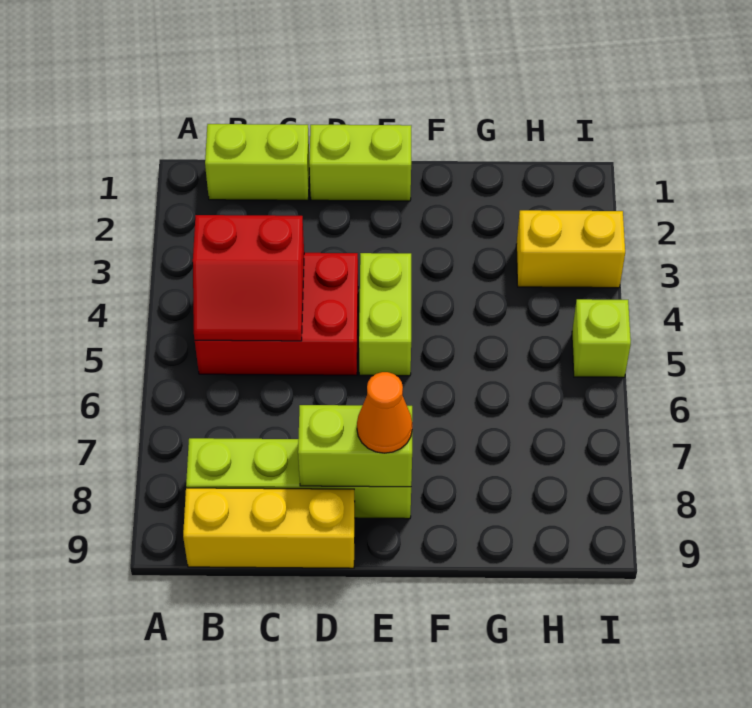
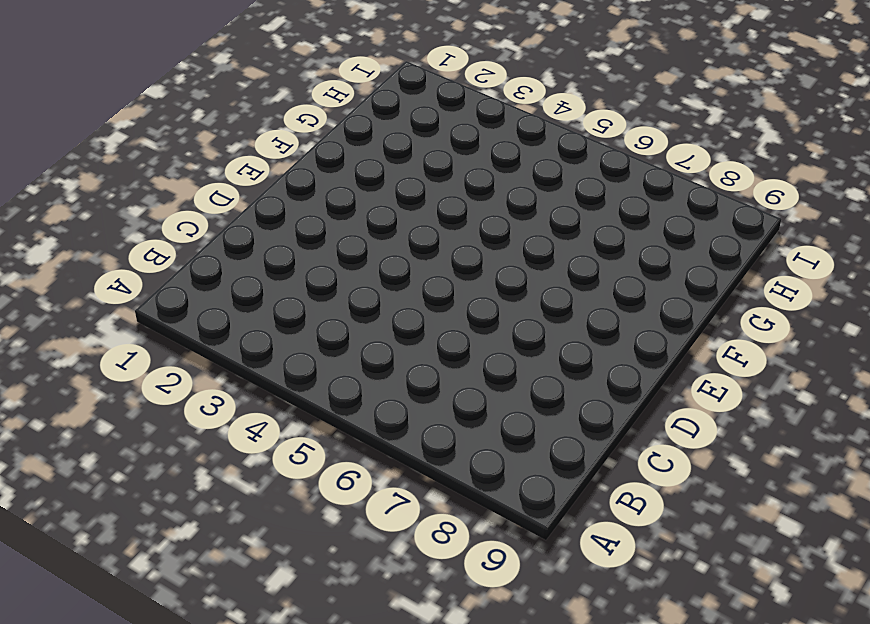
none -> lime 1x2 brick [205,124,309,200]
none -> red 2x3 brick [195,253,358,375]

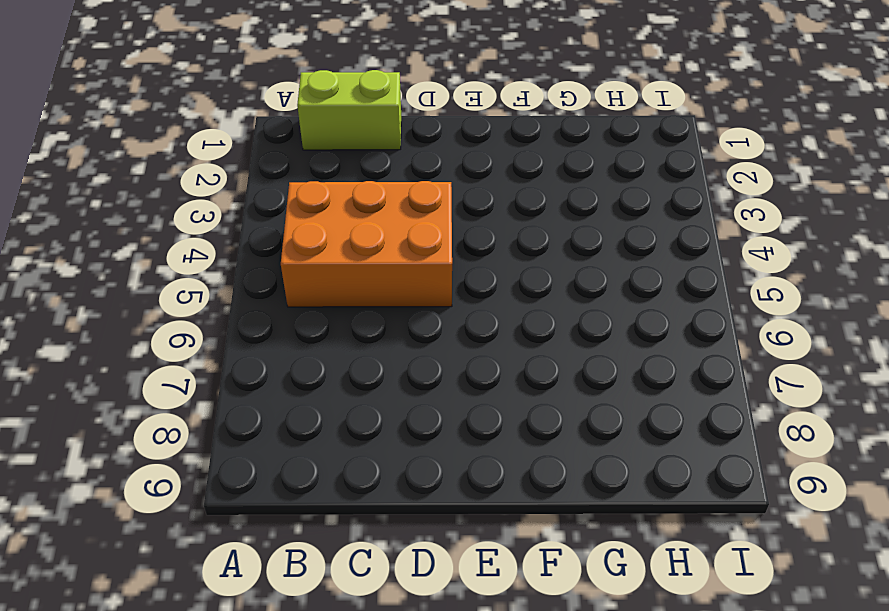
orange 2x3 brick [281,181,452,307] -> red 2x3 brick [195,253,358,375]
none -> lime 1x4 brick [186,438,411,519]
none -> yellow 1x3 brick [183,488,355,568]

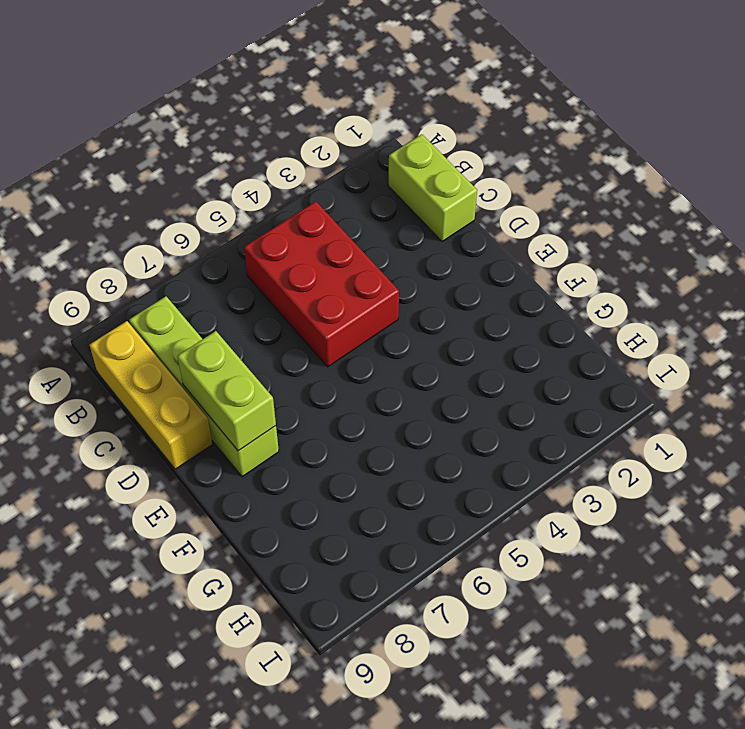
none -> lime 1x2 brick [309,125,411,201]
none -> lime 1x2 brick [359,253,411,376]

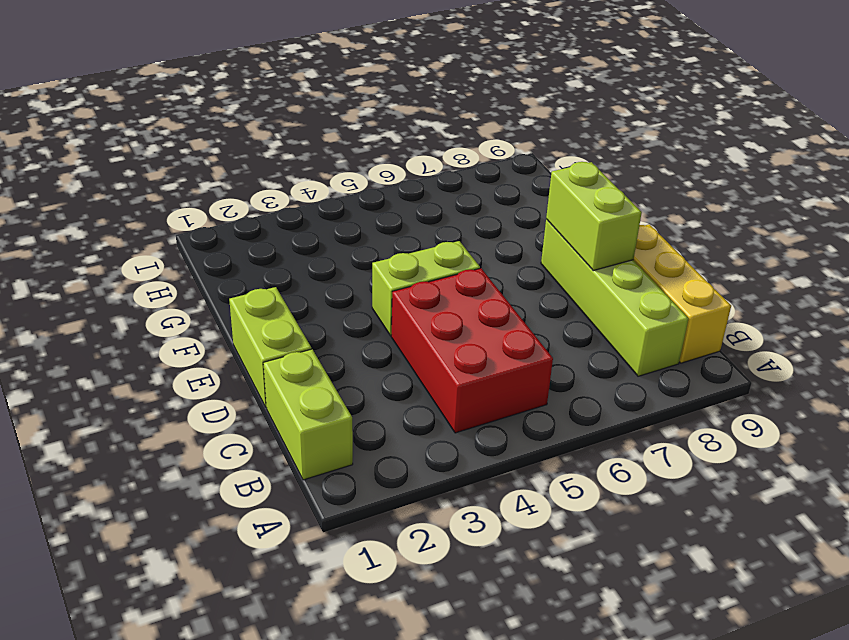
none -> yellow 1x2 brick [516,210,625,288]
none -> lime 1x1 brick [572,299,631,377]

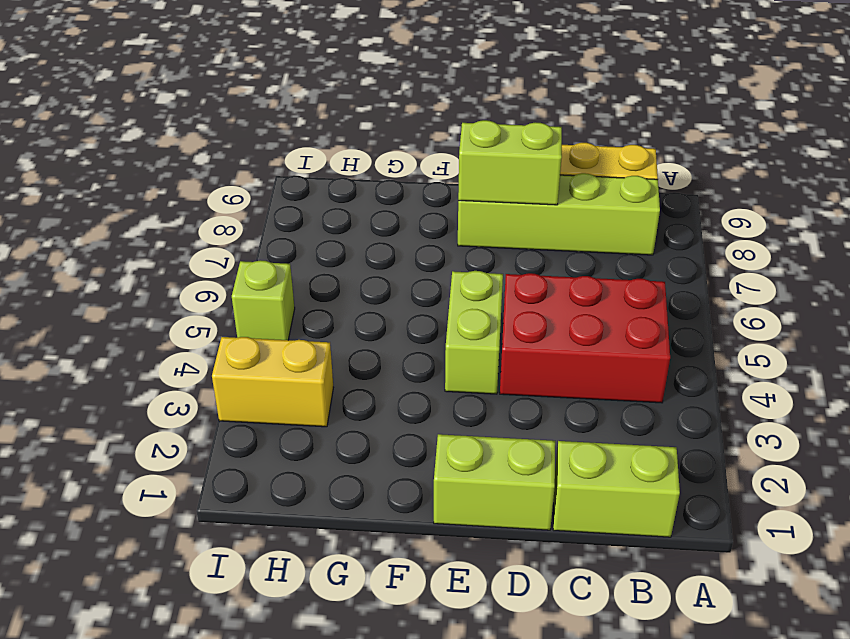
none -> red 2x2 slope [193,215,304,341]
none -> orange 1x1 cone [357,372,412,453]

